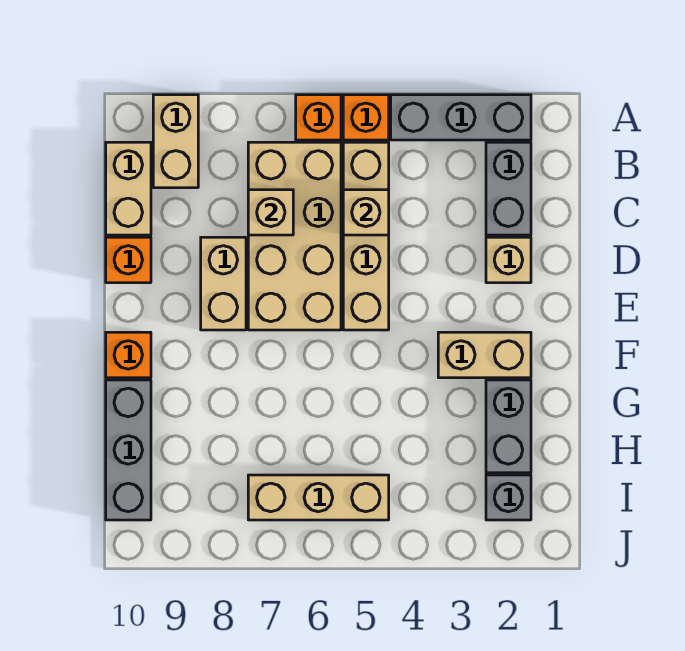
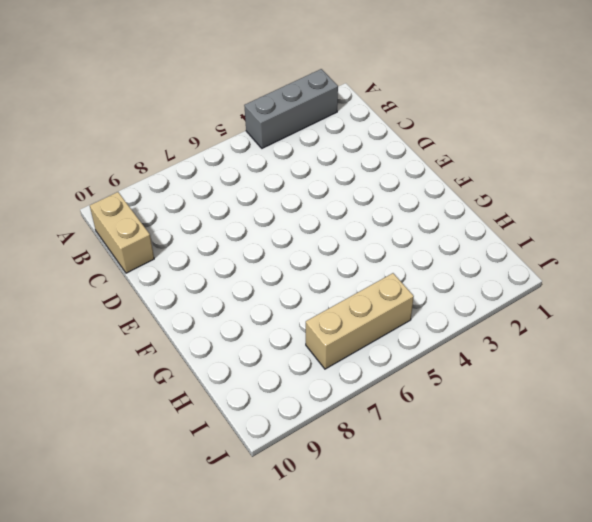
none -> orange 1x1 brick [343,95,389,140]
none -> orange 1x1 brick [296,95,341,140]
none -> tan 1x2 brick [153,95,198,188]

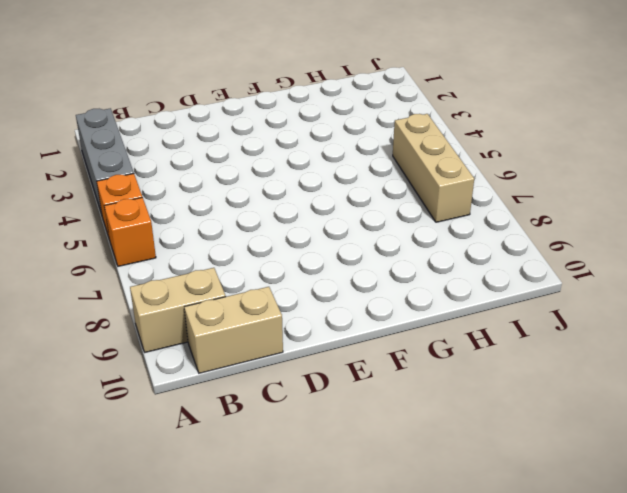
none -> grey 1x2 brick [486,142,531,235]
none -> tan 1x4 brick [343,142,389,330]
none -> tan 2x4 brick [248,142,341,330]

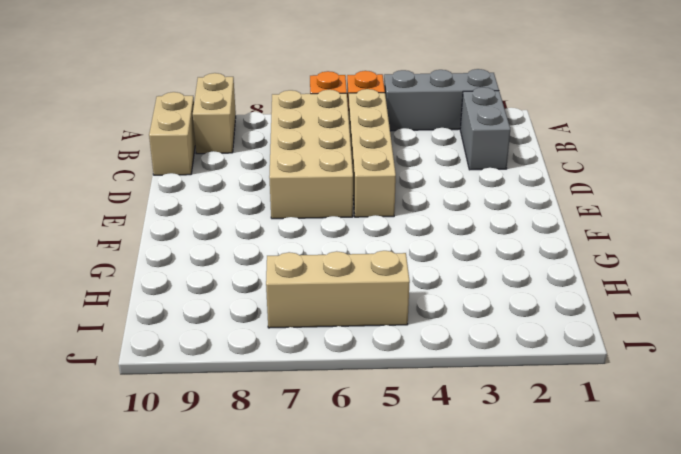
none -> tan 1x1 brick [486,237,531,283]
none -> tan 1x2 brick [201,237,246,330]
none -> orange 1x1 brick [106,237,151,283]

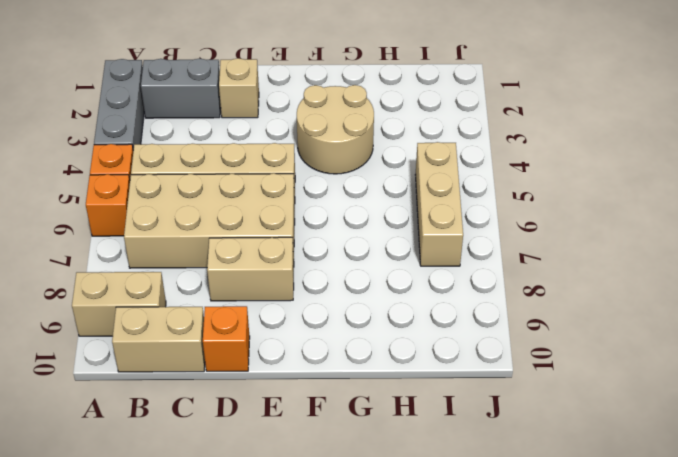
tan 2x2 round brick [297,85,374,174] -> tan 1x2 brick [438,332,531,378]
none -> orange 1x1 brick [106,332,151,378]
none -> grey 1x2 brick [486,380,531,473]
none -> grey 1x3 brick [106,380,151,520]

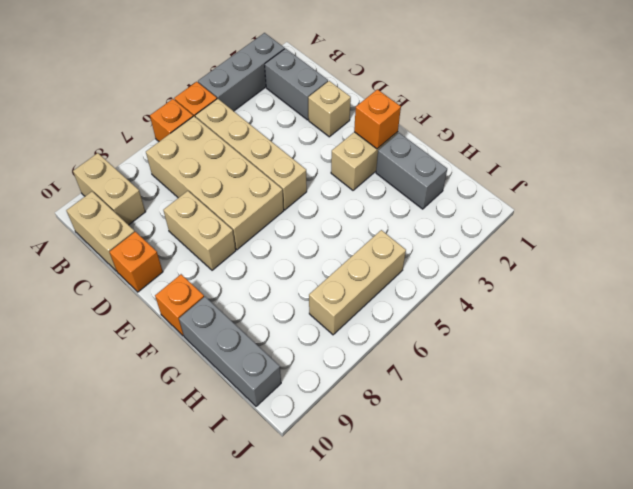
orange 1x1 brick [354,89,401,149] -> none
none -> grey 1x1 brick [486,475,531,520]
none -> tan 1x1 brick [343,190,389,235]
none -> tan 1x1 brick [248,190,293,235]

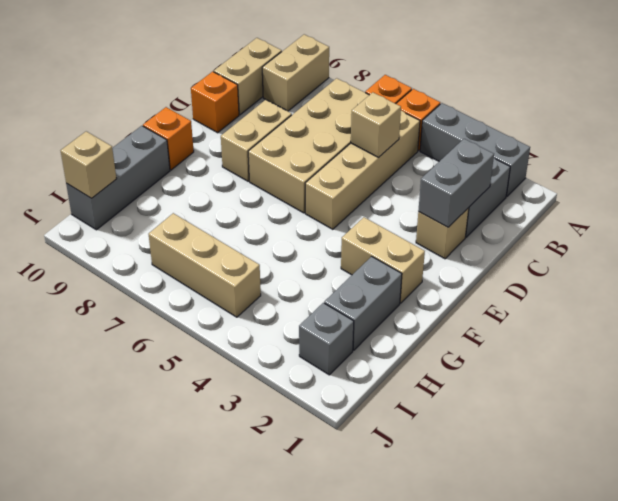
grey 1x2 brick [418,139,494,227] -> none
tan 1x1 brick [61,131,117,198] -> tan 1x1 brick moved to [248,190,293,235]

